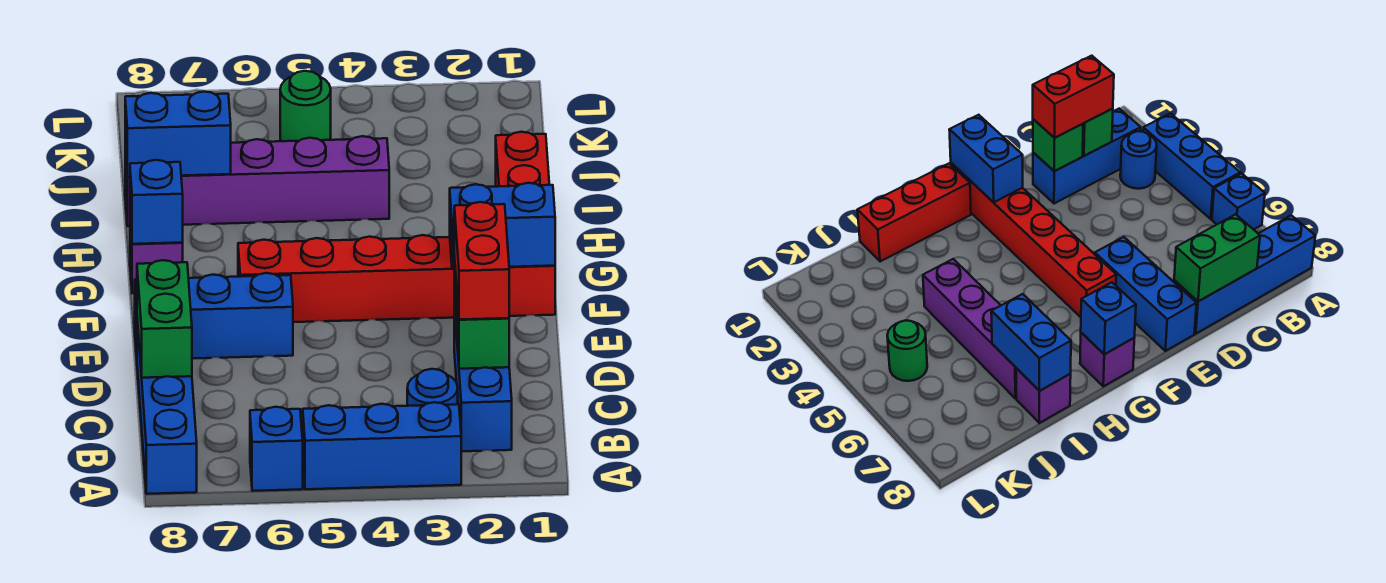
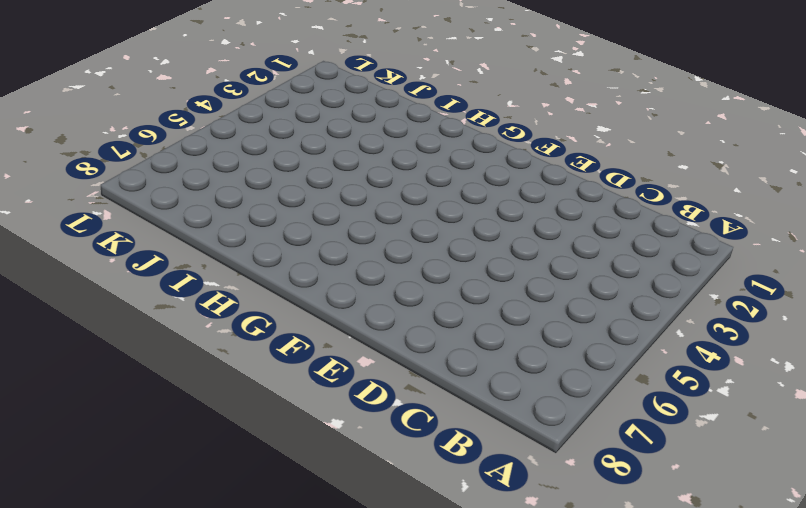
none -> blue 1x3 brick [302,402,461,489]
none -> blue 1x1 brick [250,407,303,491]
none -> blue 1x4 brick [137,320,197,494]

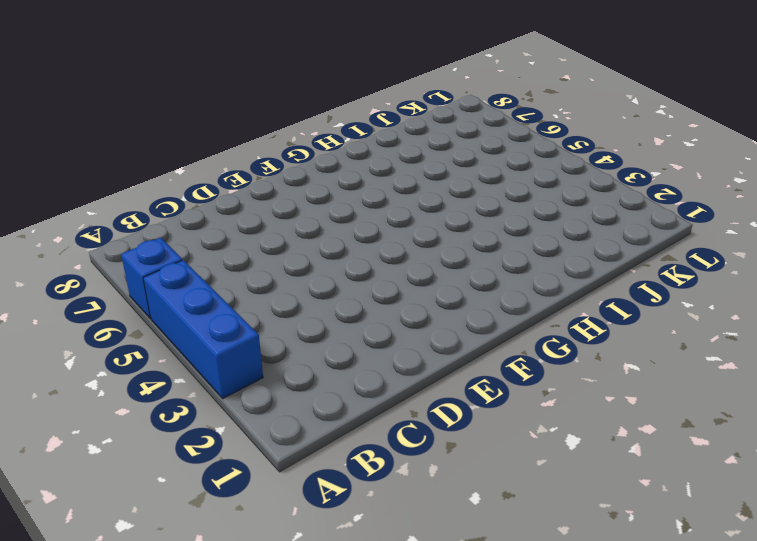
none -> blue 1x4 brick [137,320,197,494]
none -> blue 1x3 brick [454,306,512,451]
none -> blue 1x1 round brick [407,369,458,406]

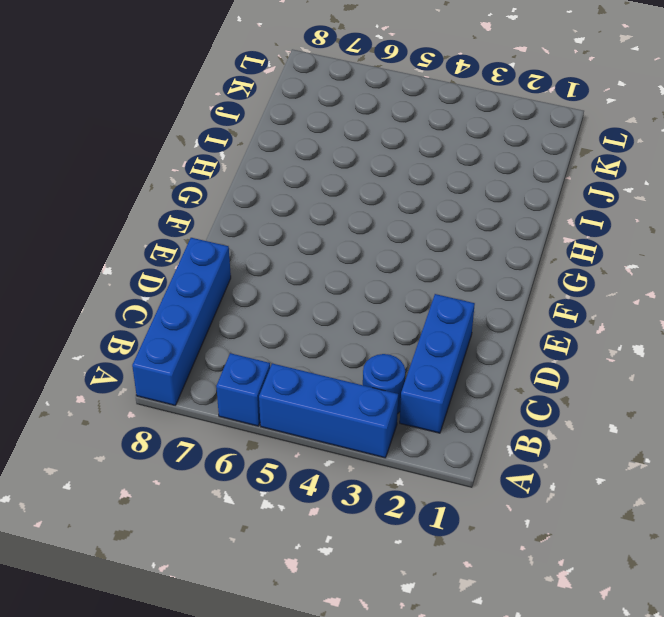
none -> blue 1x3 brick [135,273,293,359]
none -> red 1x6 brick [238,235,555,322]
none -> red 1x3 brick [496,132,549,187]

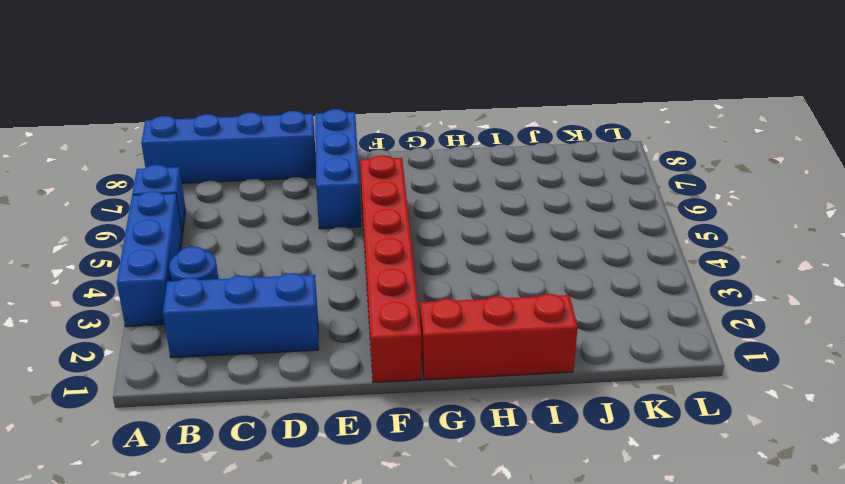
none -> purple 1x1 brick [130,221,183,293]
none -> purple 1x4 brick [181,136,389,225]
none -> purple 1x1 brick [1016,368,1071,423]

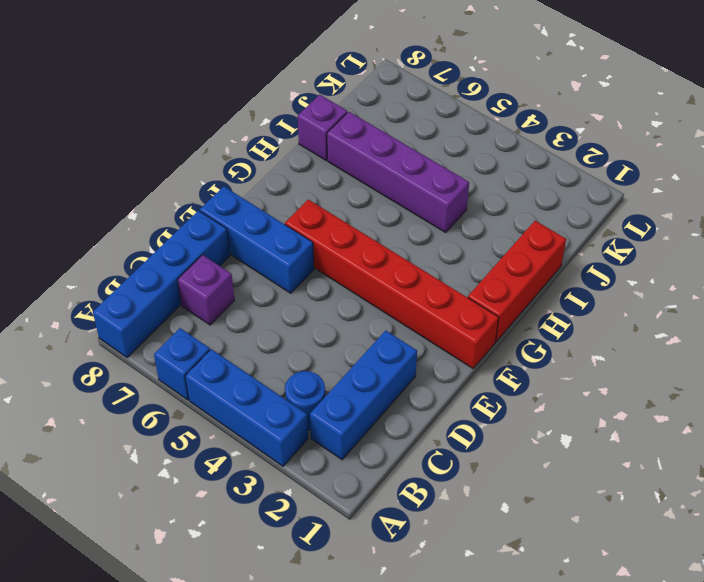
purple 1x1 brick [178,255,234,325] -> purple 1x1 brick moved to [130,221,183,293]
none -> green 1x1 round brick [280,71,331,141]
none -> green 1x1 brick [457,298,509,369]
none -> green 1x2 brick [137,260,192,378]

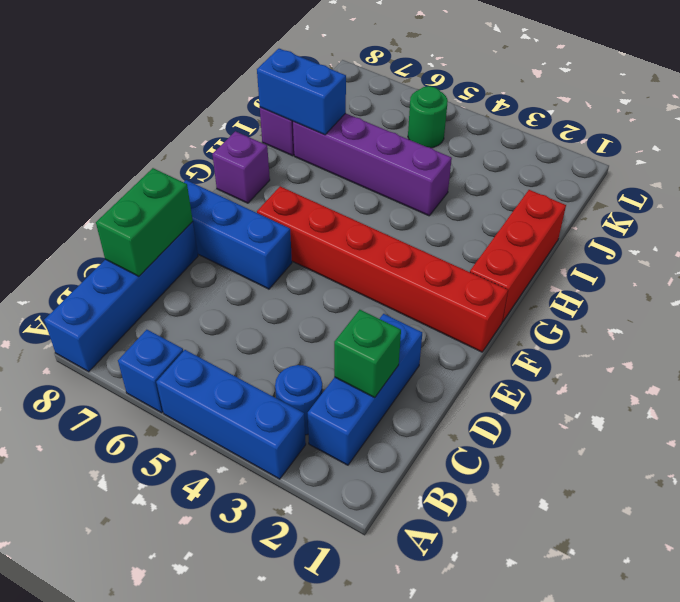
none -> green 1x1 brick [1033,119,1083,171]
none -> blue 1x2 brick [450,183,555,268]
none -> blue 1x1 brick [130,160,183,244]

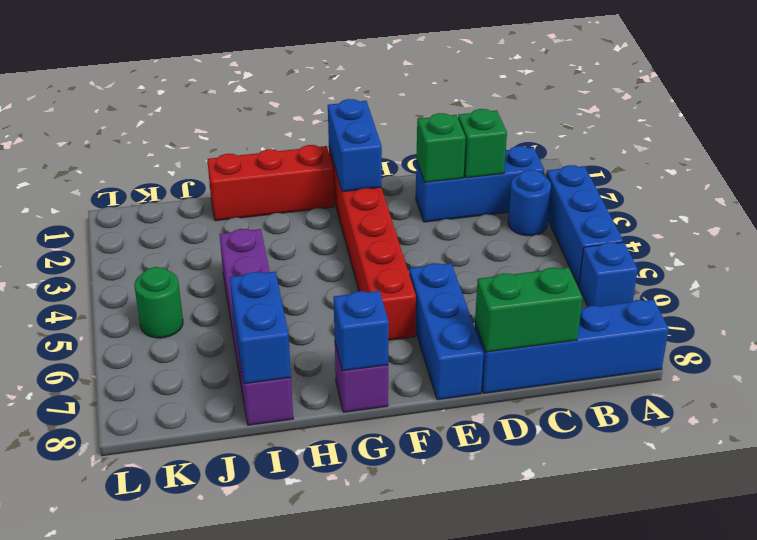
none -> red 1x2 brick [454,202,509,320]

